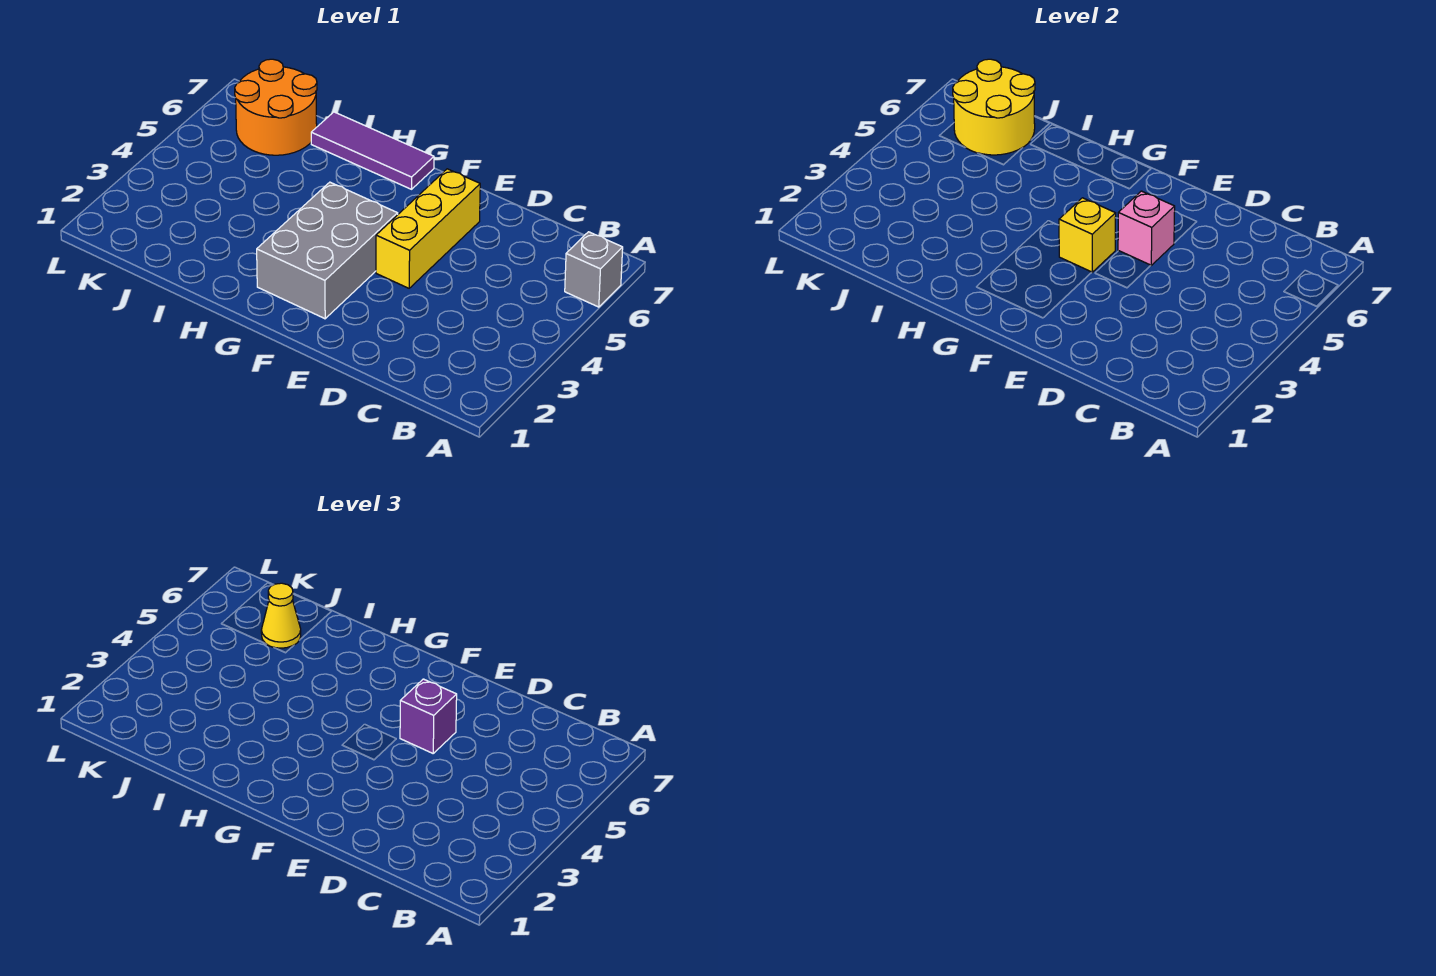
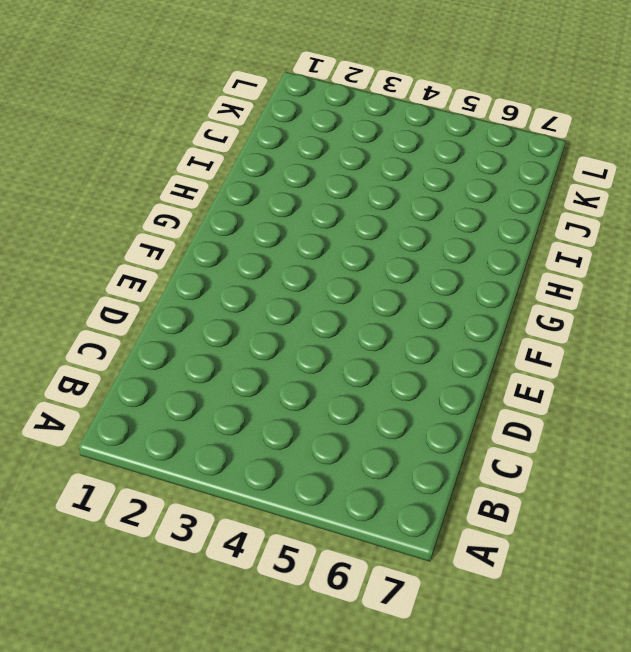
none -> grey 1x1 brick [565,232,623,307]
none -> yellow 1x3 brick [376,169,480,288]

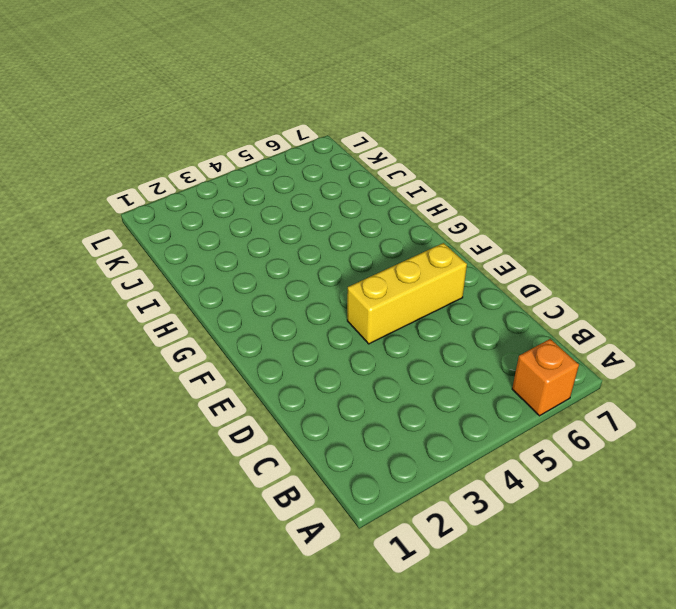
orange 1x1 brick [512,339,579,416] -> grey 1x1 brick [565,232,623,307]
none -> grey 2x3 brick [257,182,398,319]
none -> purple 1x3 tile [311,112,434,189]

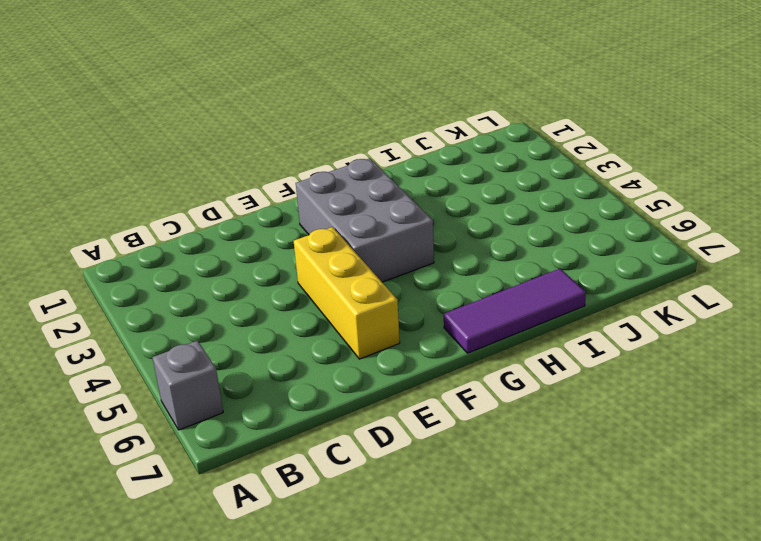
none -> orange 2x2 round brick [235,59,317,155]
none -> pink 1x1 brick [1118,191,1175,265]

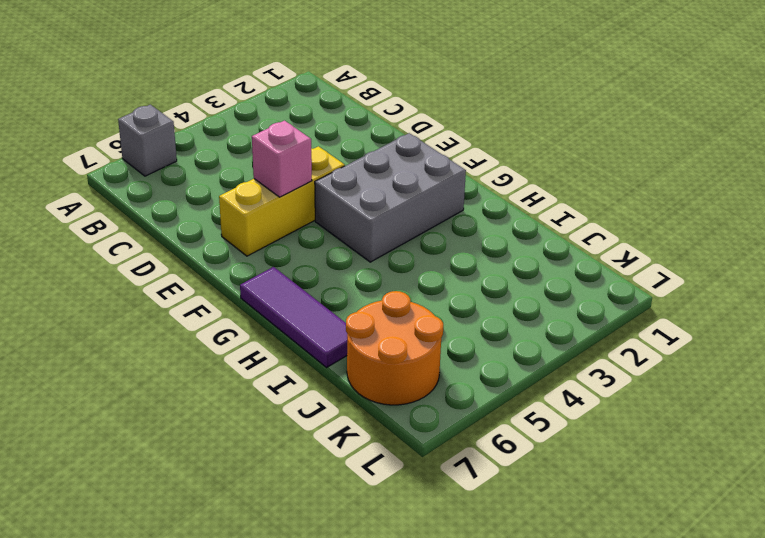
none -> yellow 1x1 brick [1059,198,1116,272]
none -> yellow 2x2 round brick [953,59,1035,155]

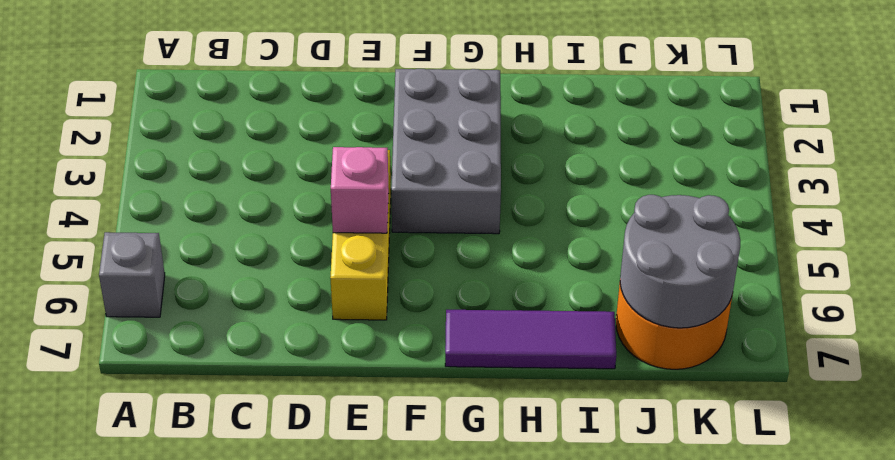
grey 2x2 round brick [620,195,740,328] -> yellow 2x2 round brick [953,59,1035,155]
none -> yellow 1x1 brick [1059,198,1116,272]
none -> purple 1x1 brick [400,679,457,753]

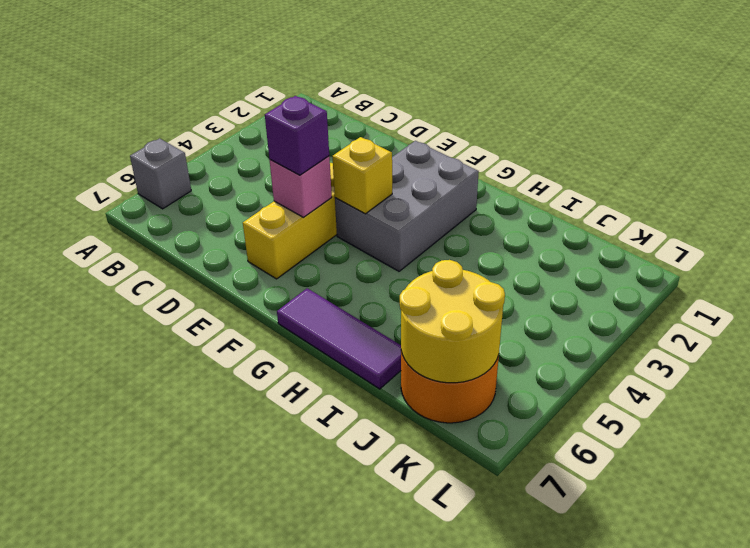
none -> yellow 1x1 cone [261,583,301,648]

